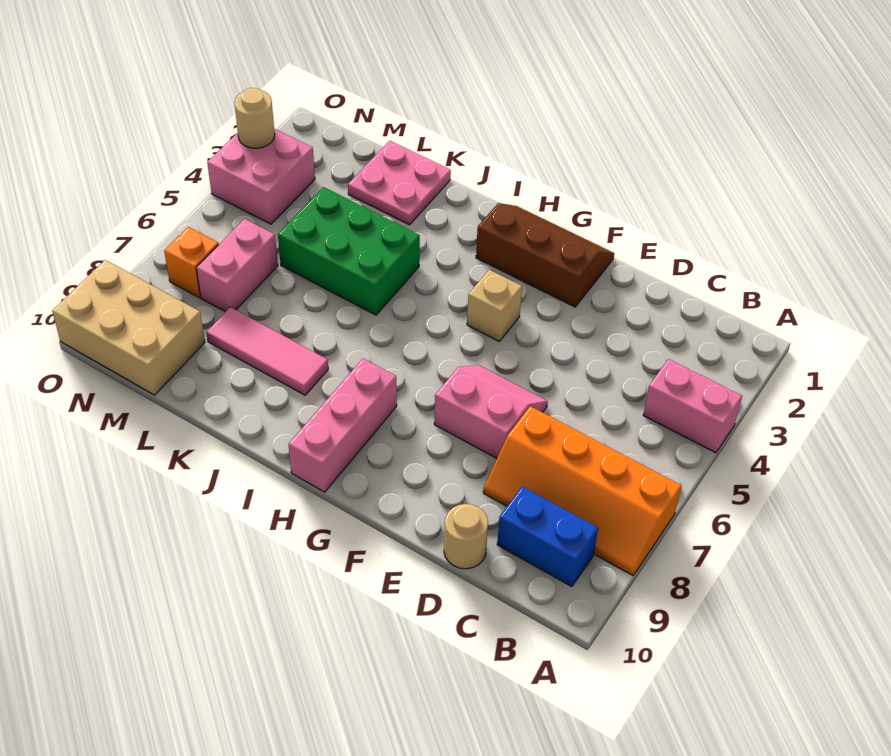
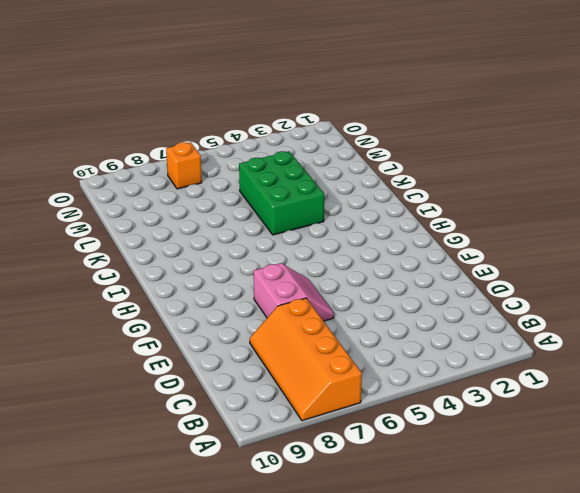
none -> pink 1x2 brick [643,359,742,453]
none -> blue 1x2 brick [497,487,598,587]
none -> tan 1x1 round brick [444,504,488,569]

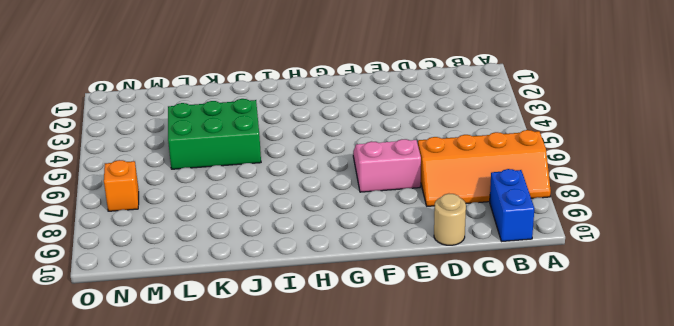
blue 1x2 brick [490,169,534,241] -> blue 1x2 brick turned to [497,487,598,587]
none -> pink 1x2 brick [643,359,742,453]
none -> brown 2x3 slope [476,203,614,307]
none -> tan 1x1 brick [467,270,522,341]

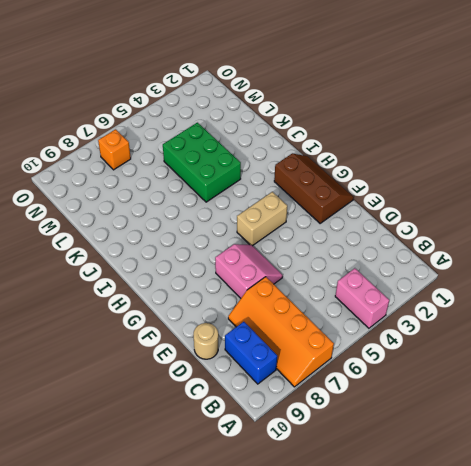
tan 1x2 brick [237,192,287,246] -> tan 1x1 brick [467,270,522,341]
none -> pink 1x3 brick [288,359,397,492]
none -> pink 1x3 tile [206,307,328,395]
none -> pink 2x2 plate [348,141,451,225]

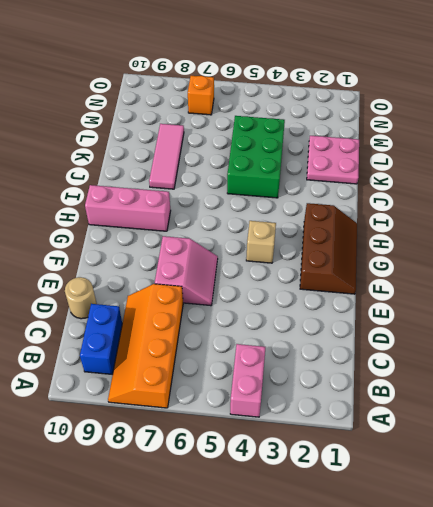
none -> pink 1x2 brick [196,219,278,312]
none -> tan 2x3 brick [52,260,205,395]
none -> pink 2x2 brick [207,129,315,224]

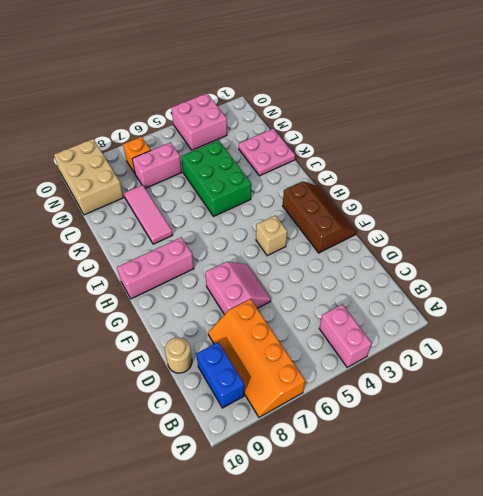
none -> tan 1x1 round brick [234,88,275,148]

